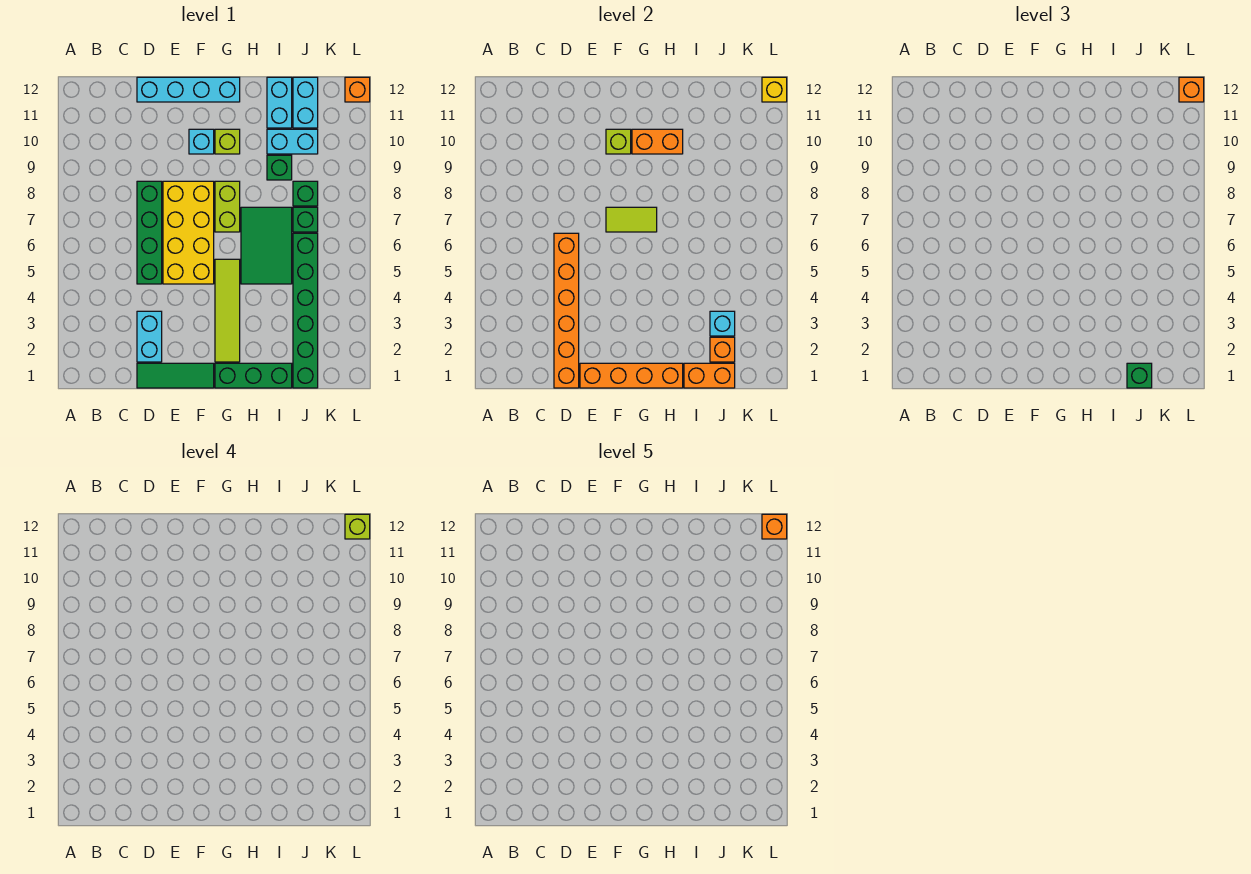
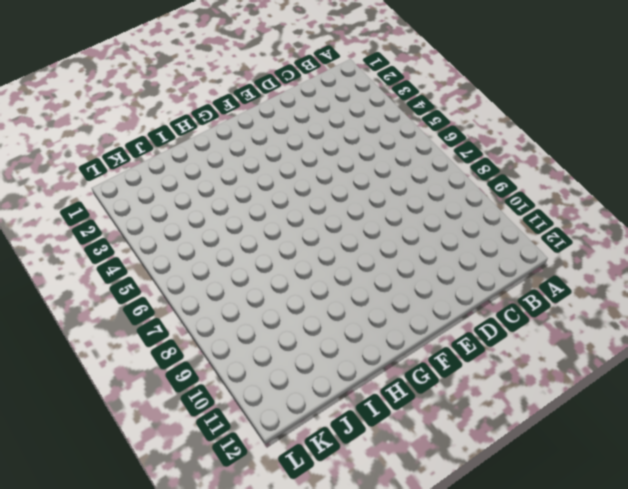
none -> green 1x3 tile [137,363,214,388]
none -> cyan 1x2 brick [137,311,162,362]
none -> green 1x4 brick [137,181,162,284]
none -> cyan 1x4 brick [137,77,240,102]

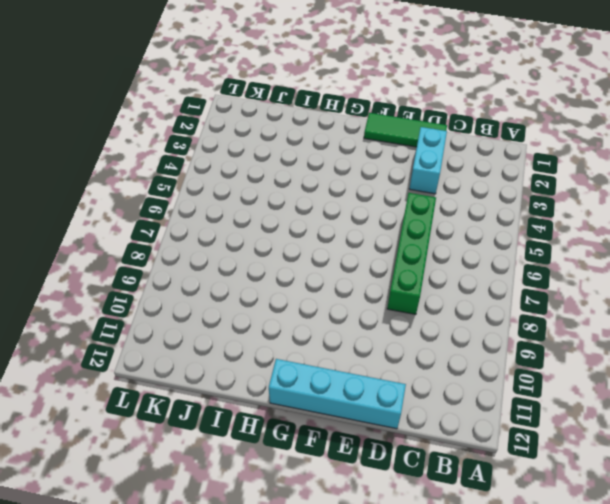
none -> yellow 2x4 brick [163,181,214,284]
none -> cyan 1x1 brick [189,129,214,154]
none -> green 1x3 brick [215,363,292,388]
none -> lime 1x4 tile [215,259,240,362]

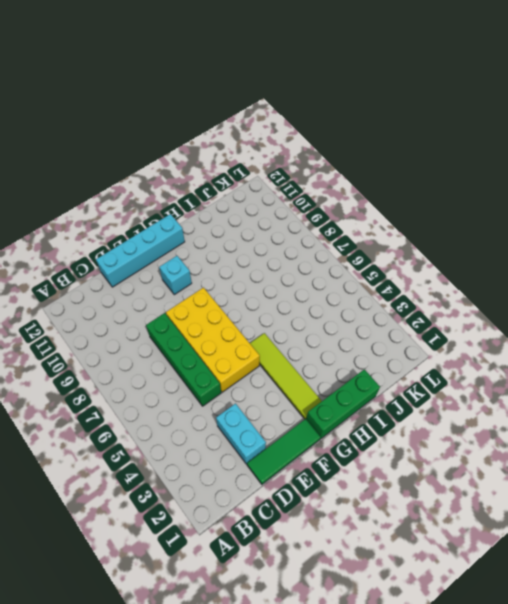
none -> lime 1x2 brick [215,181,240,232]
none -> lime 1x1 brick [215,129,240,154]
none -> green 2x3 tile [241,207,292,284]
none -> green 1x1 brick [267,155,292,180]

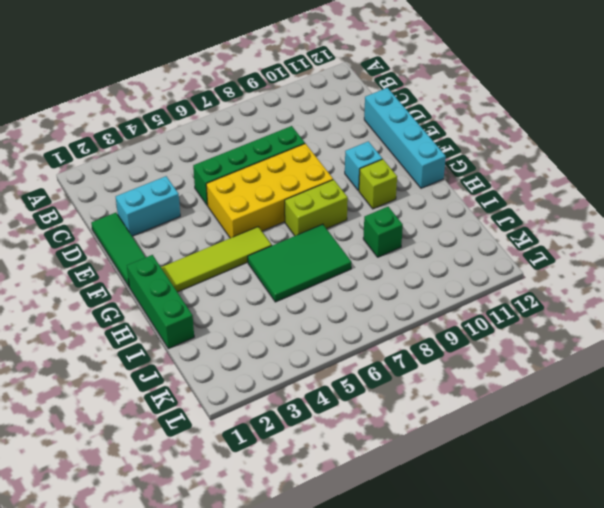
none -> cyan 1x2 brick [267,129,318,154]
none -> cyan 1x2 brick [267,77,292,128]
none -> green 1x6 brick [293,233,318,388]
none -> green 1x1 brick [293,207,318,232]

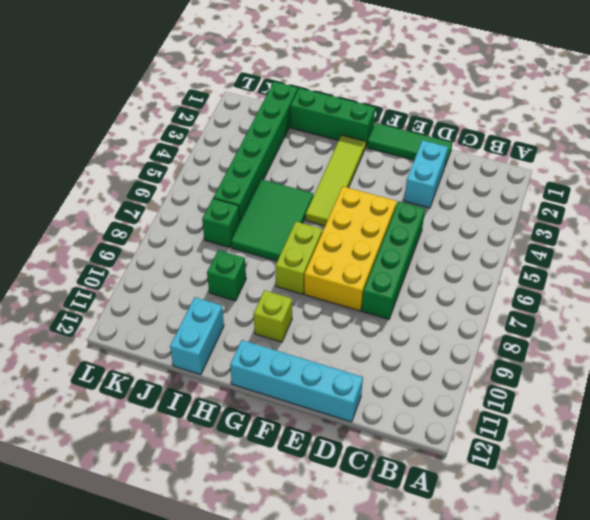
none -> cyan 1x1 brick [189,129,214,154]
none -> cyan 1x2 brick [267,129,318,154]
none -> green 1x1 brick [293,181,318,206]
none -> cyan 1x2 brick [293,77,318,128]

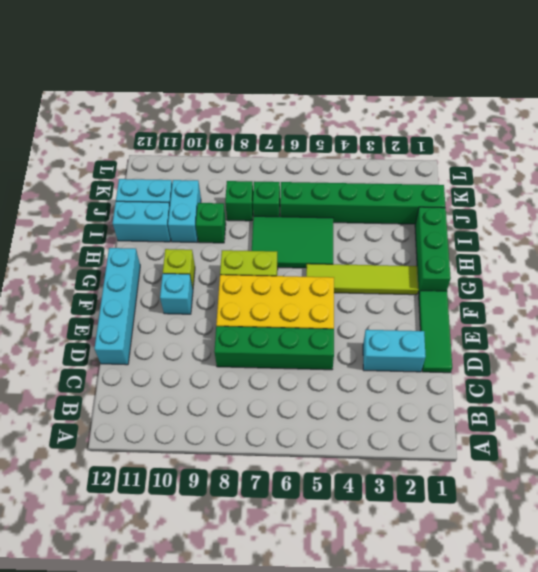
none -> orange 1x1 brick [345,77,370,102]
none -> orange 1x6 brick [554,233,579,388]
none -> orange 1x4 brick [580,363,683,388]
none -> lime 1x2 tile [606,207,657,232]

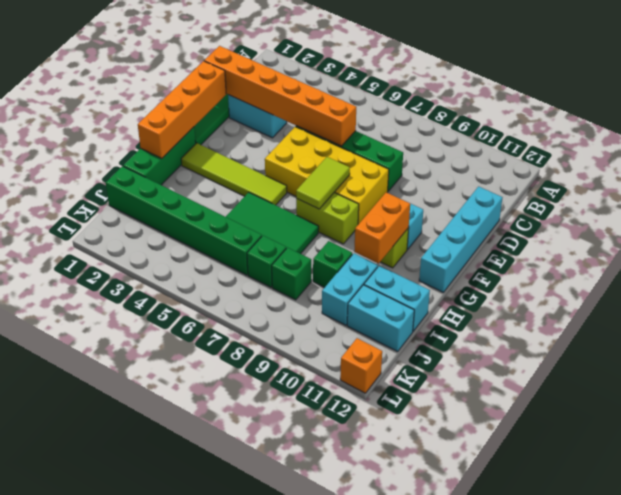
none -> lime 1x1 brick [606,129,631,154]
none -> orange 1x2 brick [684,363,735,388]
none -> orange 1x1 brick [710,337,735,362]
none -> cyan 1x1 brick [710,311,735,336]

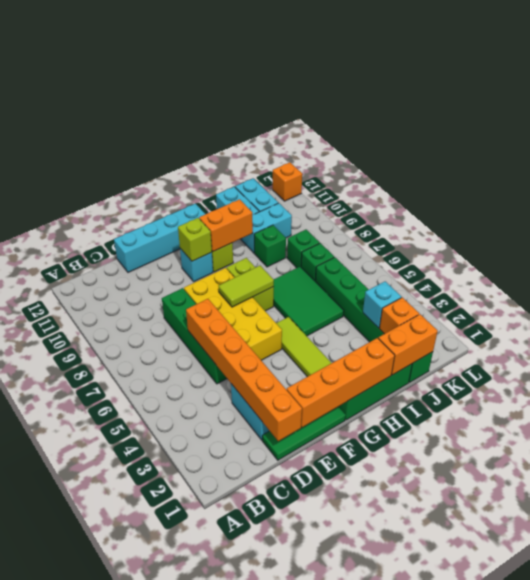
none -> yellow 1x1 brick [762,77,787,102]
none -> green 1x1 brick [1127,363,1152,388]
none -> orange 1x1 brick [1179,77,1204,102]
none -> lime 1x1 brick [345,514,370,539]

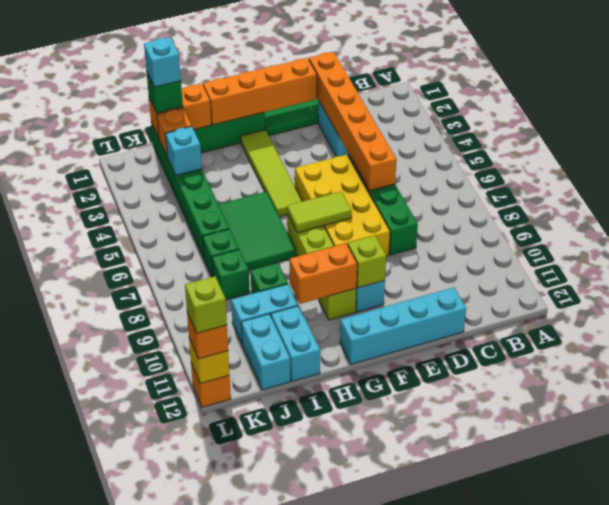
cyan 1x1 brick [144,37,181,87] -> none
none -> orange 1x1 brick [762,514,787,539]

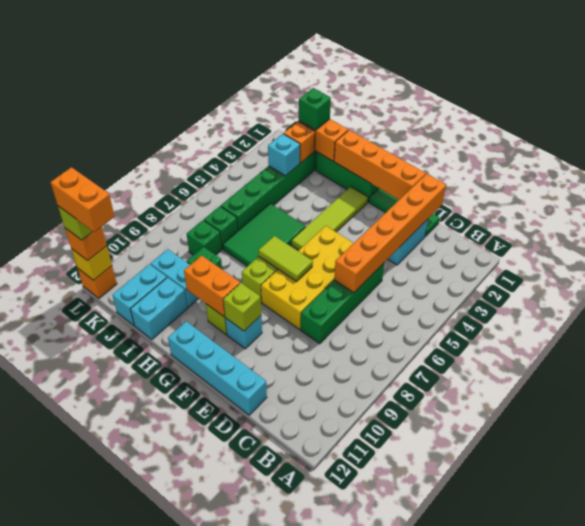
orange 1x2 brick [51,167,115,232] -> orange 1x1 brick [762,514,787,539]

